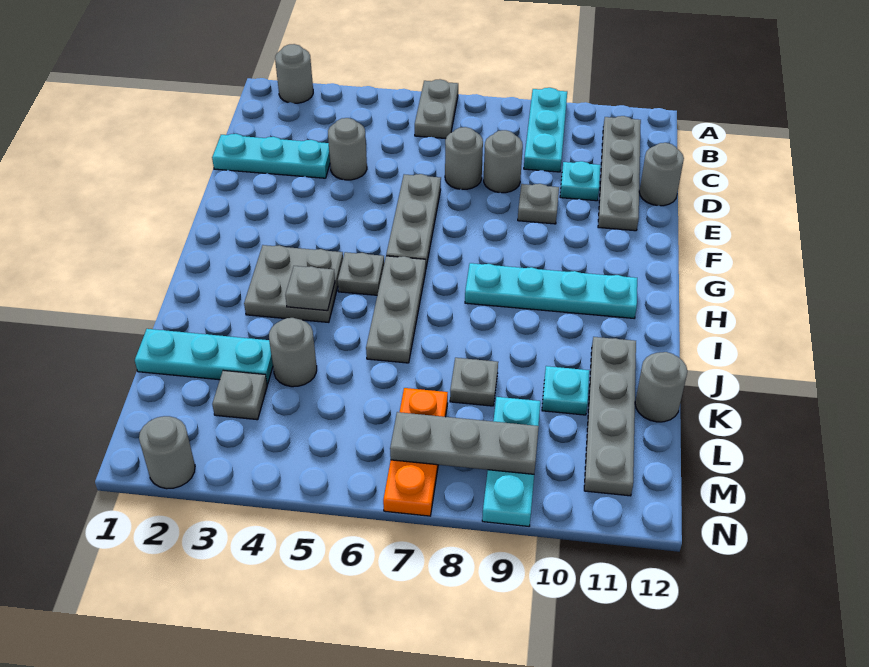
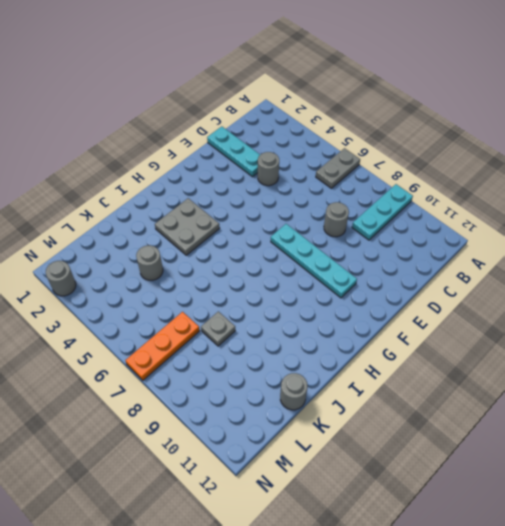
cyan 1x4 plate [271,224,357,298] -> cyan 1x4 plate moved to [465,263,637,318]
none -> grey 1x1 round brick [275,44,313,103]
none -> grey 1x4 plate [598,116,641,231]
none -> grey 1x1 round brick [445,127,483,190]

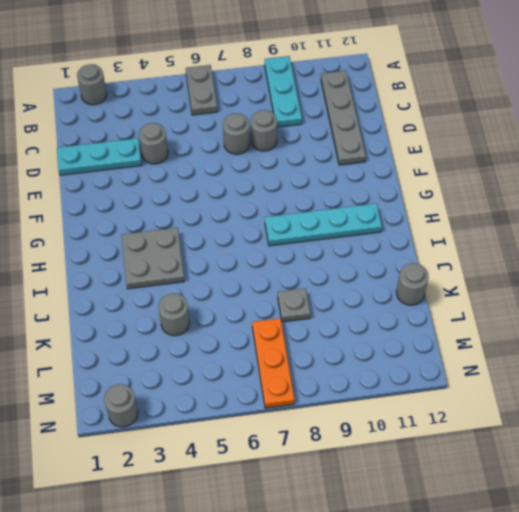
none -> cyan 1x1 plate [560,161,600,201]
none -> grey 1x1 round brick [639,143,684,206]
none -> grey 1x3 plate [386,174,441,267]

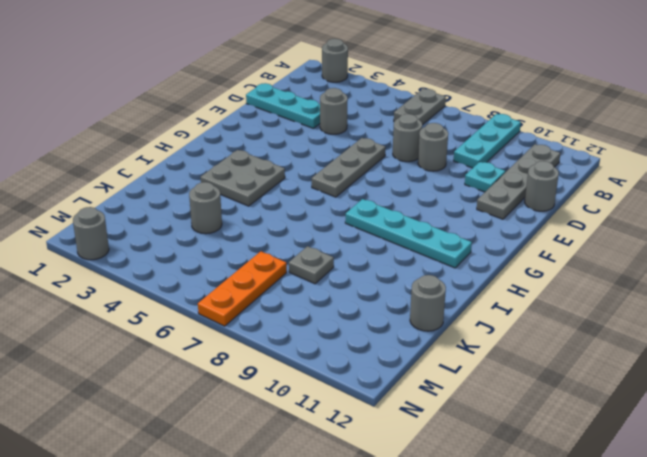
none -> grey 1x1 plate [518,184,559,224]
none -> grey 1x1 plate [338,252,384,295]
none -> grey 1x3 plate [366,256,426,363]

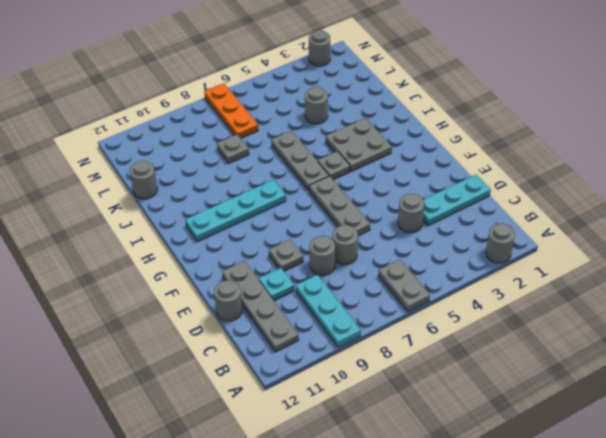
none -> grey 1x4 plate [584,337,636,496]
none -> cyan 1x3 plate [135,329,273,384]
none -> cyan 1x1 plate [542,366,589,415]

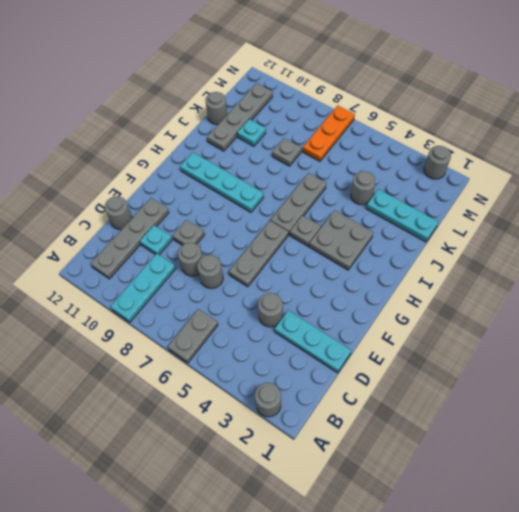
none -> grey 1x1 plate [212,370,267,420]
none -> cyan 1x3 plate [482,397,541,526]
none -> grey 1x1 plate [285,266,335,311]

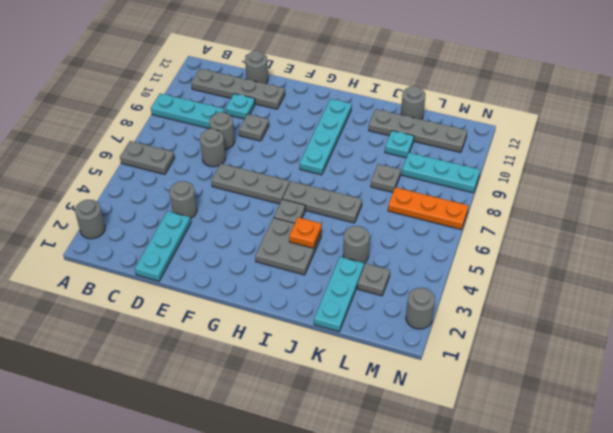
orange 1x1 plate [289,217,322,248] -> grey 1x1 plate [285,266,335,311]
none -> grey 1x3 plate [390,412,539,474]

